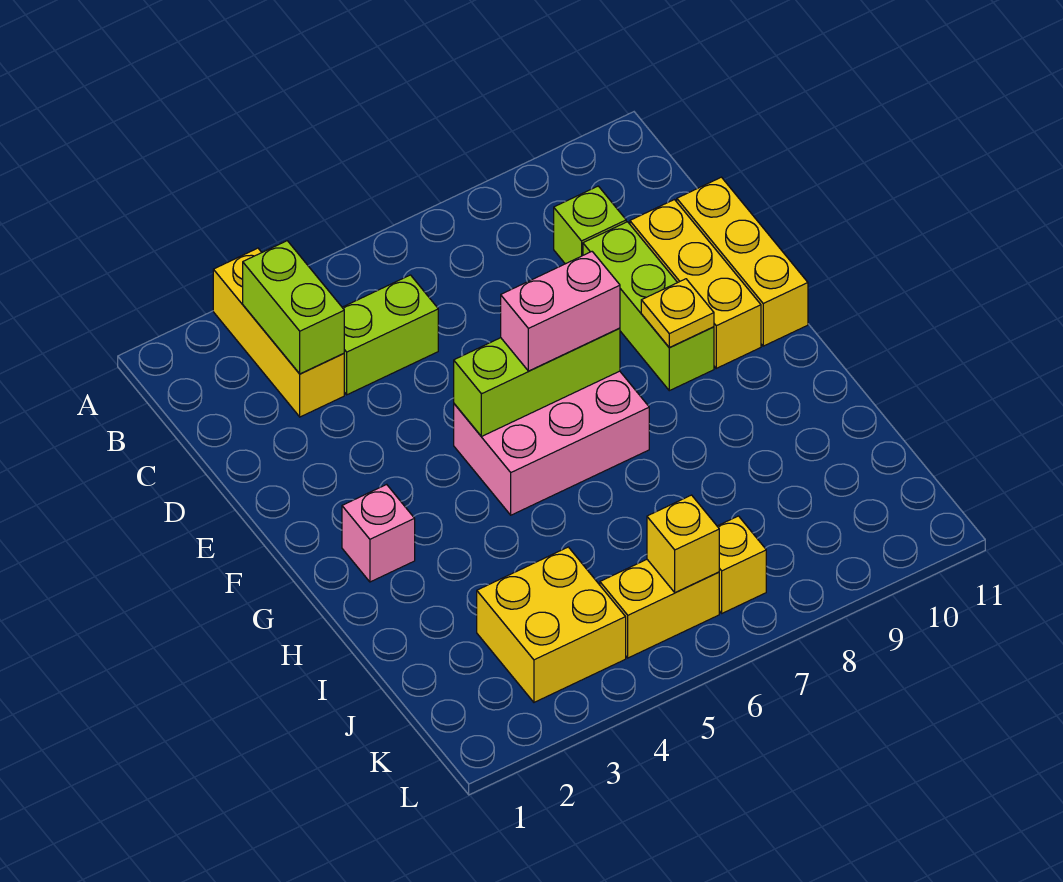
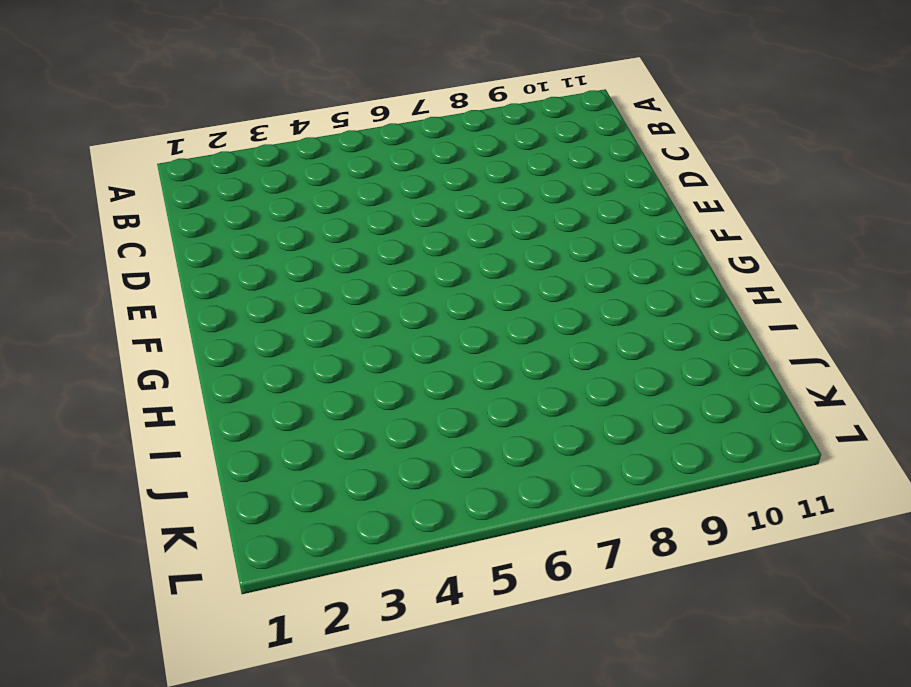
none -> yellow 1x3 brick [213,248,344,417]
none -> lime 1x2 brick [342,275,438,395]
none -> lime 1x1 brick [554,186,626,264]

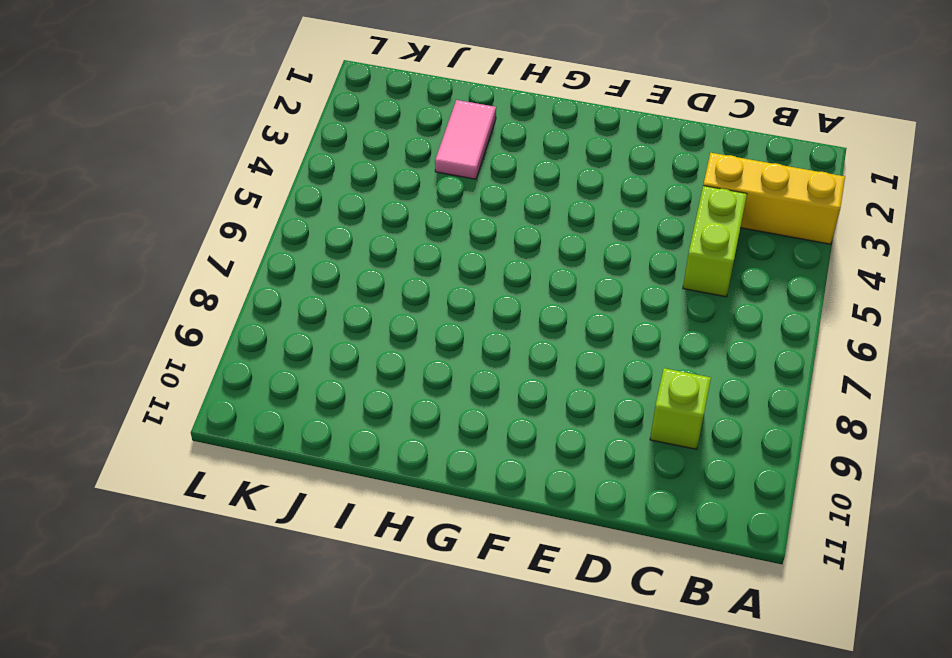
pink 1x2 tile [435,100,496,179] -> none
none -> lime 1x3 brick [583,222,714,391]
none -> yellow 1x3 brick [630,200,761,368]
none -> yellow 1x3 brick [677,177,808,346]

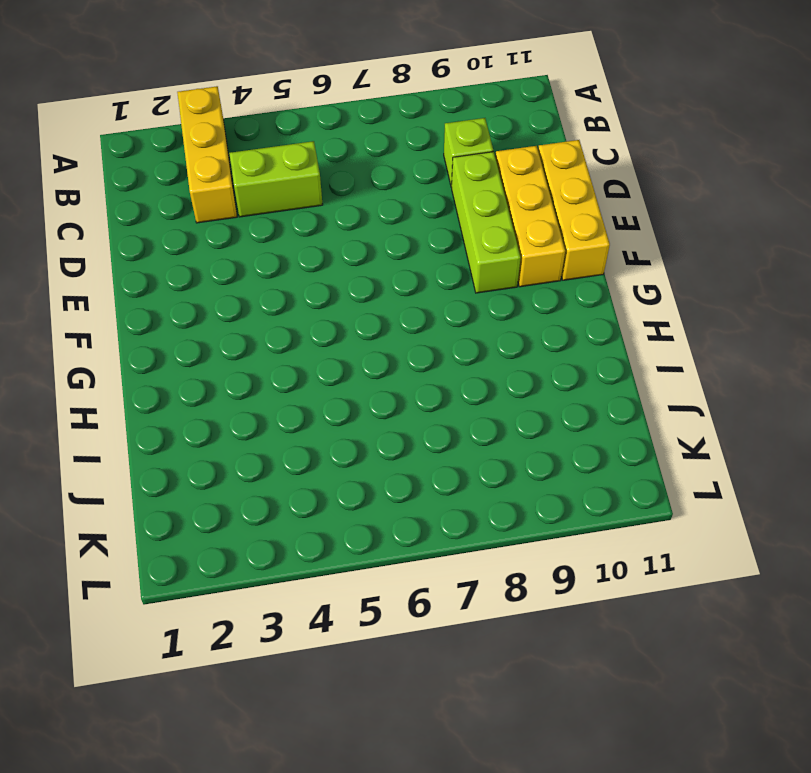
none -> pink 2x3 brick [454,371,649,515]
none -> pink 1x1 brick [342,484,415,582]
none -> yellow 2x2 brick [477,547,626,702]

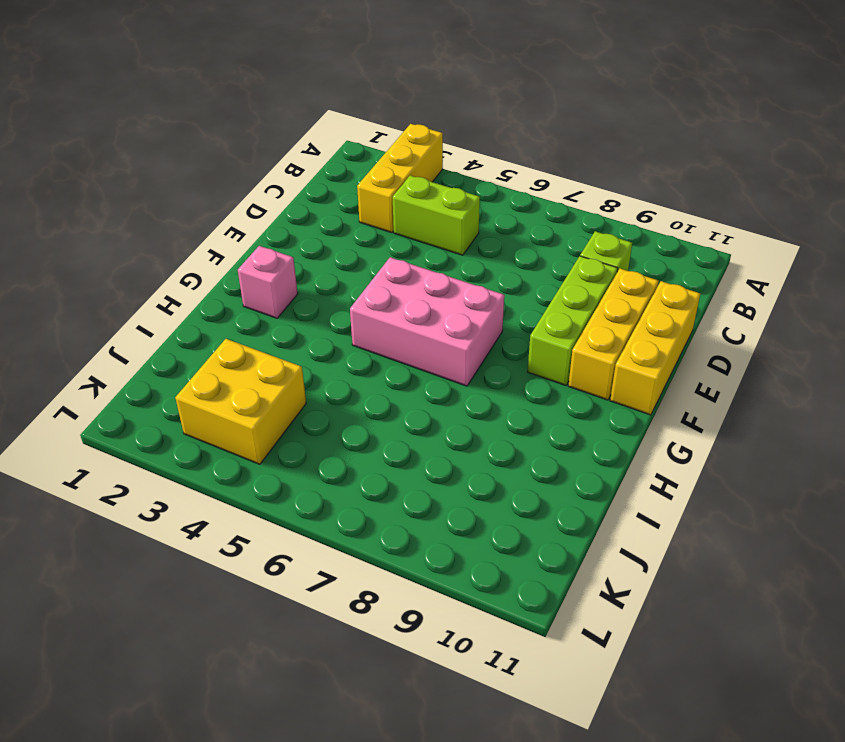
none -> yellow 1x2 brick [600,560,719,658]
none -> yellow 1x1 brick [717,516,766,613]
none -> lime 1x2 brick [243,241,344,374]

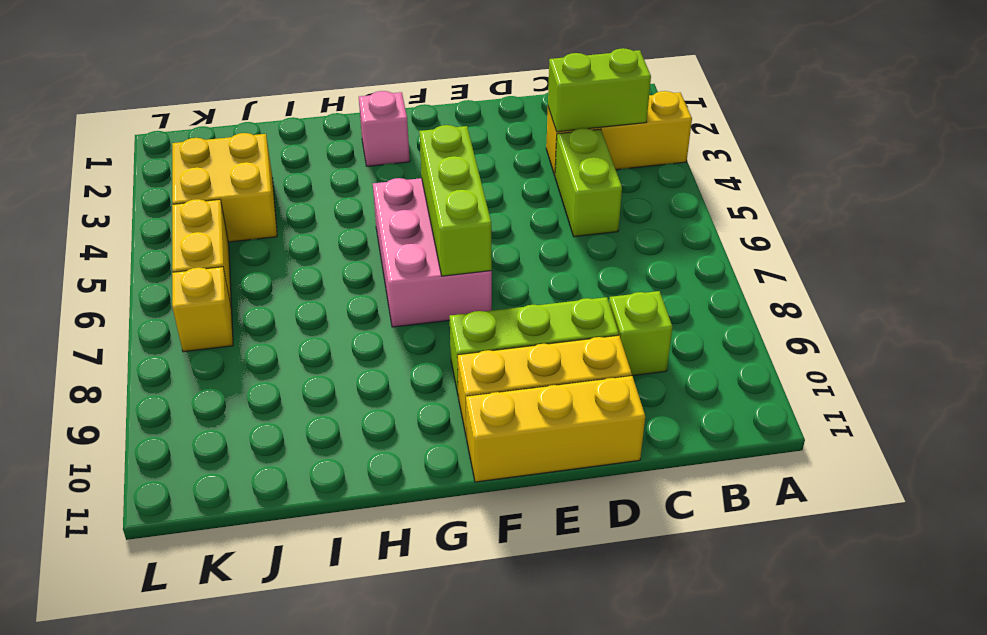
none -> yellow 1x1 plate [641,279,714,347]
none -> yellow 1x1 brick [647,495,719,593]
none -> pink 1x2 brick [501,252,620,371]

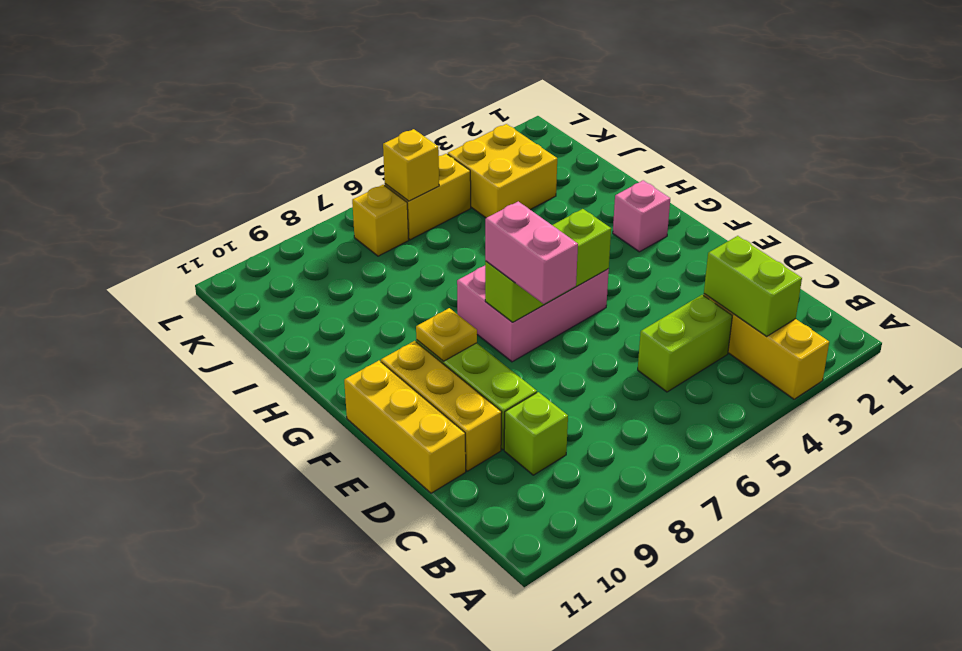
pink 1x2 brick [485,201,578,304] -> pink 1x2 brick turned to [501,252,620,371]

